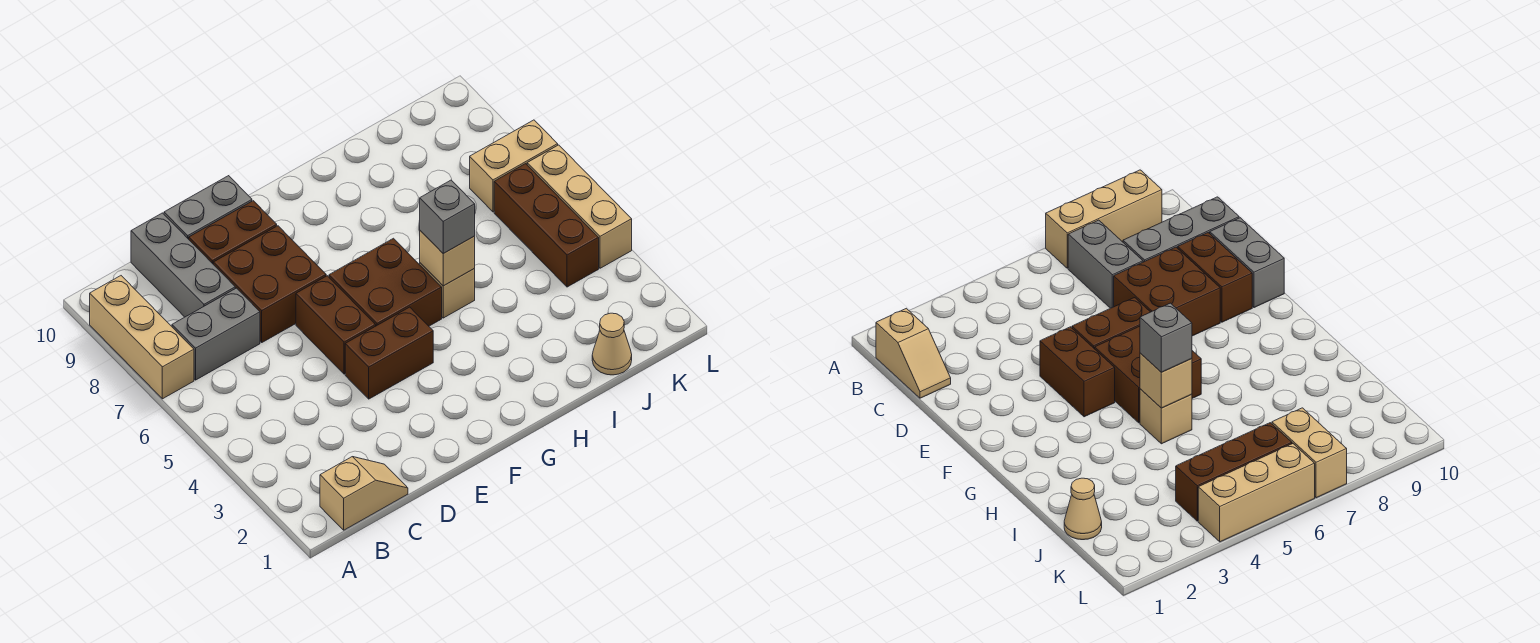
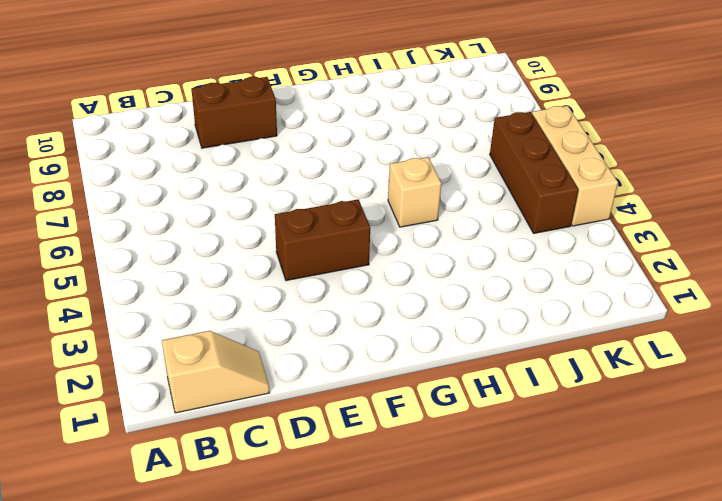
none -> tan 1x3 brick [90,276,194,399]
none -> grey 1x2 brick [172,288,260,380]
none -> grey 1x3 brick [131,213,235,317]

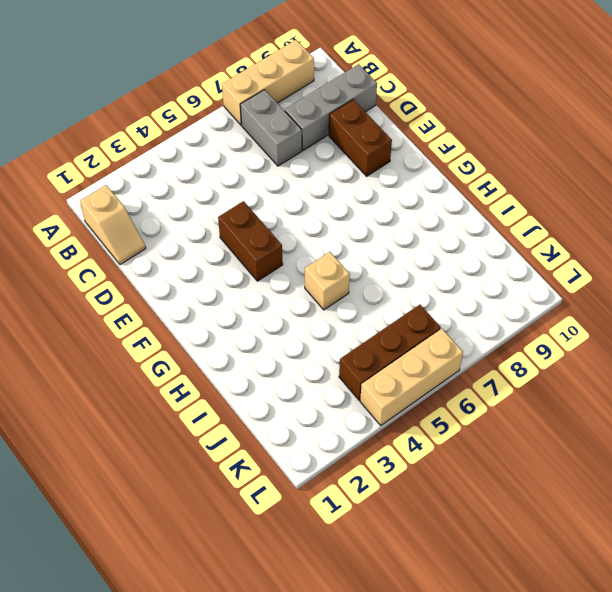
none -> brown 2x2 brick [213,226,326,342]
none -> grey 1x2 brick [164,176,252,239]
none -> brown 1x2 brick [296,276,376,374]

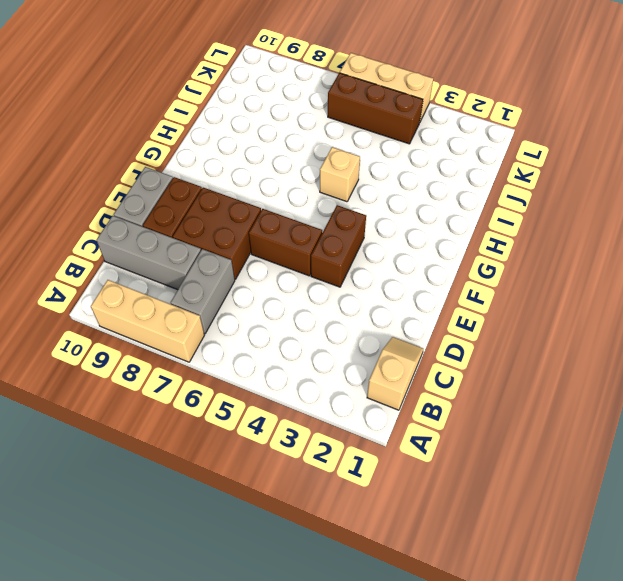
none -> brown 2x2 brick [329,238,442,326]
none -> tan 1x1 cone [592,313,632,375]
none -> tan 1x2 brick [470,120,558,212]

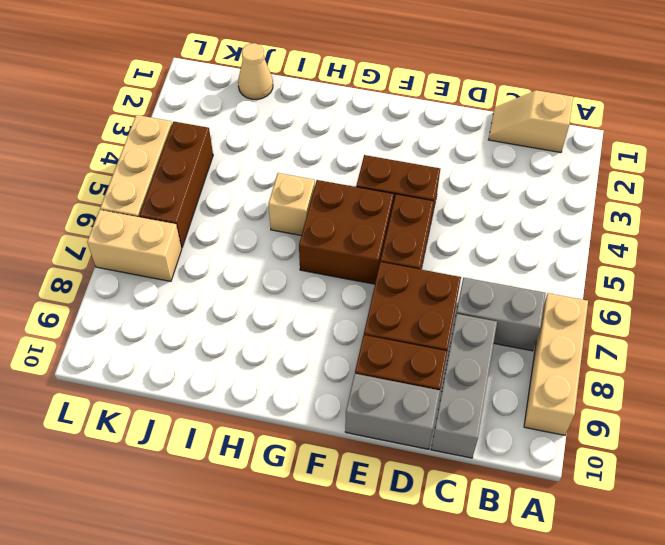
none -> tan 1x1 brick [420,231,475,286]
none -> grey 1x1 brick [420,180,475,253]

